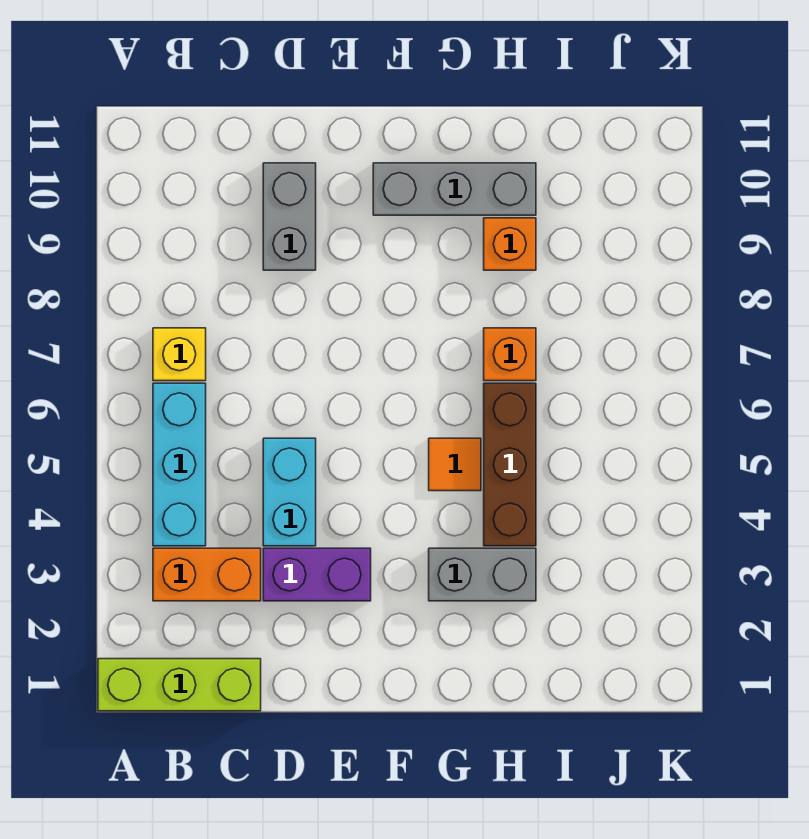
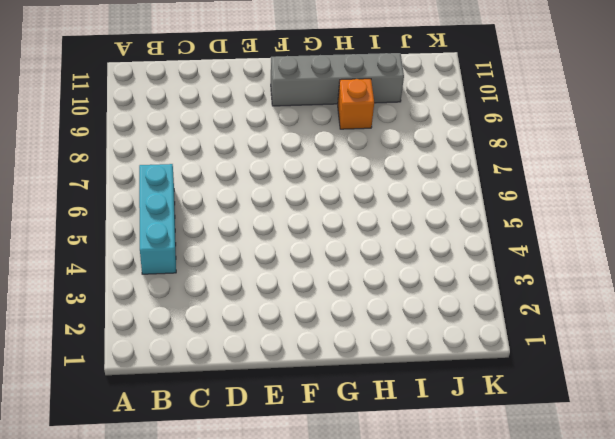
grey 1x4 brick [271,53,404,106] -> grey 1x3 brick [373,163,536,215]
none -> lime 1x3 brick [98,659,261,711]
none -> orange 1x2 brick [153,548,261,601]
none -> yellow 1x1 brick [153,328,206,381]

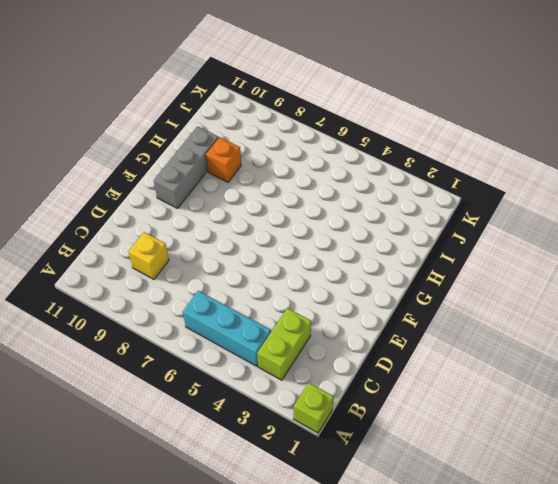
lime 1x1 brick [293,382,334,433] -> lime 1x3 brick [98,659,261,711]
lime 1x2 brick [257,308,311,380] -> orange 1x2 brick [153,548,261,601]
yellow 1x1 brick [128,232,169,279] -> yellow 1x1 brick moved to [153,328,206,381]
none -> purple 1x2 brick [263,548,371,601]
none -> cyan 1x2 brick [263,438,316,546]
none -> grey 1x2 brick [263,163,316,270]

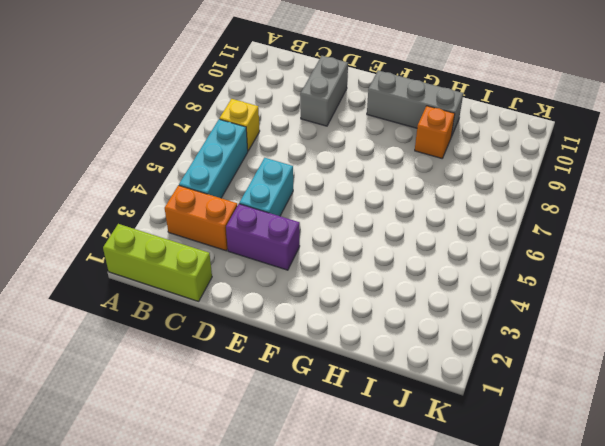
none -> grey 1x2 brick [429,548,536,601]
none -> orange 1x1 tile [429,438,481,491]
none -> brown 1x3 brick [484,383,536,546]

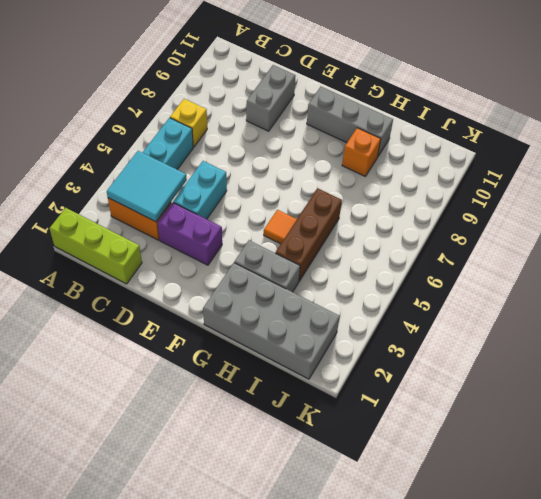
cyan 2x2 tile [107,151,187,222] -> none
grey 2x4 brick [203,263,340,379] -> none
none -> orange 1x1 brick [484,328,536,381]

